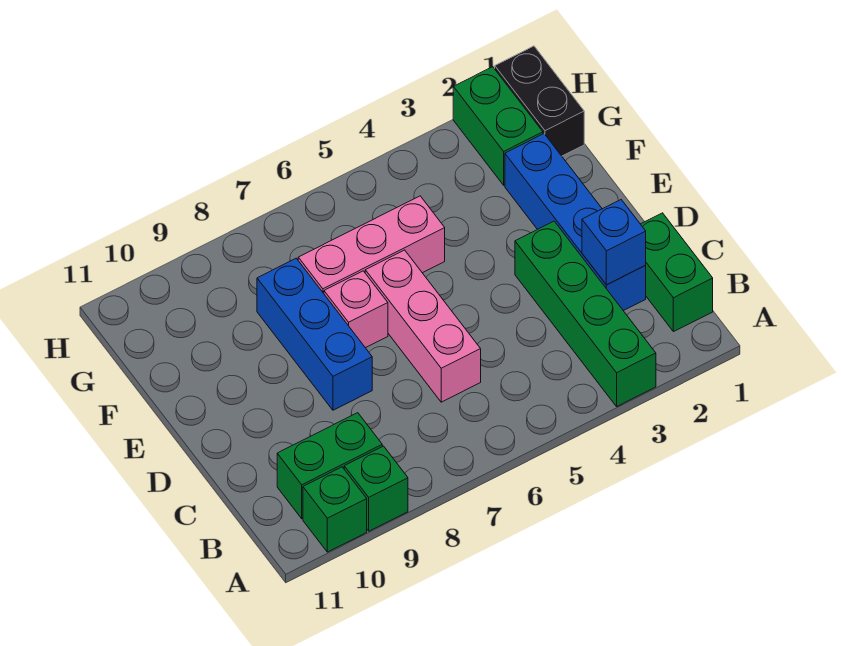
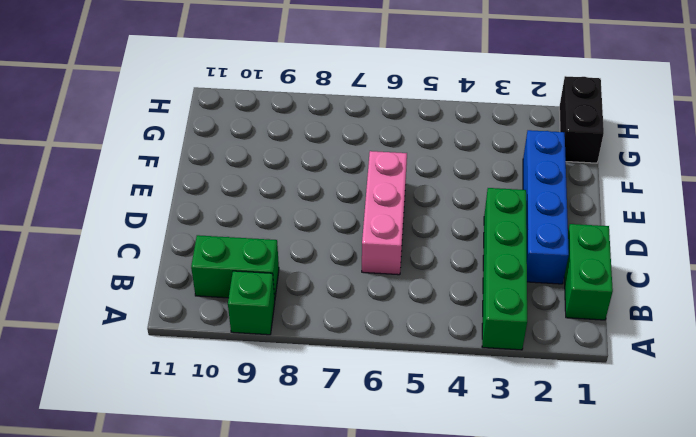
none -> green 1x1 brick [303,467,367,552]
none -> blue 1x3 brick [257,258,372,410]
none -> pink 1x1 brick [324,271,388,348]

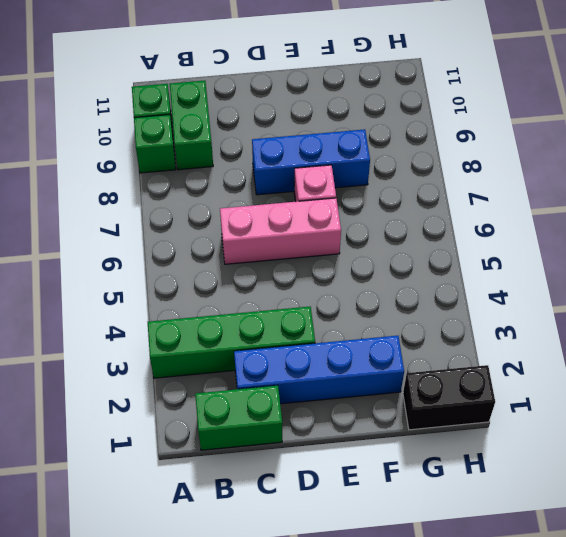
none -> pink 1x3 brick [298,196,445,293]
none -> green 1x2 brick [453,67,543,185]
none -> blue 1x1 brick [582,200,646,285]

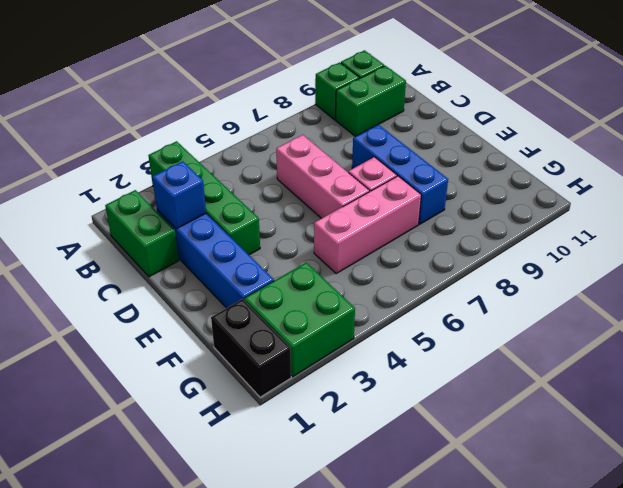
green 2x2 brick [244,263,355,376] -> green 1x2 brick [453,67,543,185]

